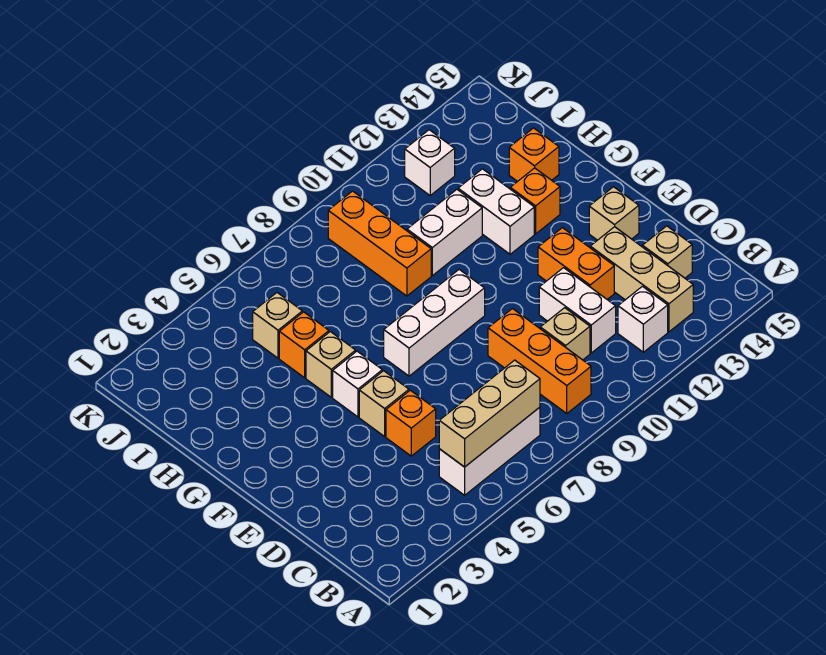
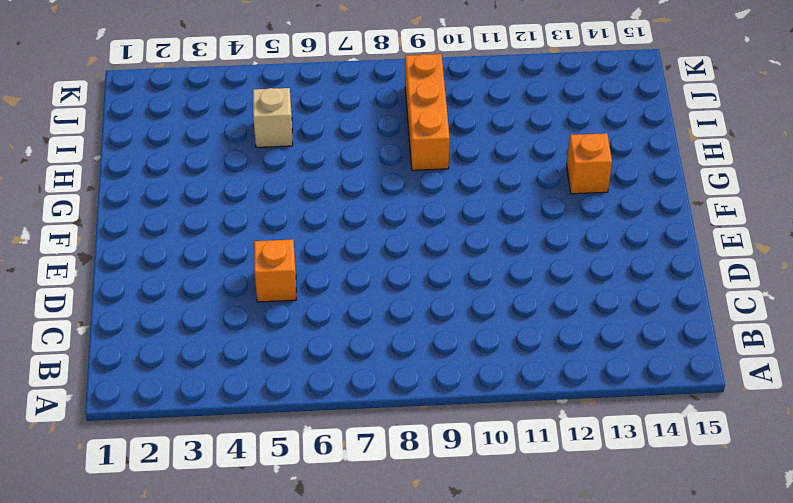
none -> white 1x3 brick [439,407,540,495]
none -> orange 1x3 brick [488,309,591,413]
none -> white 1x1 brick [618,286,668,352]

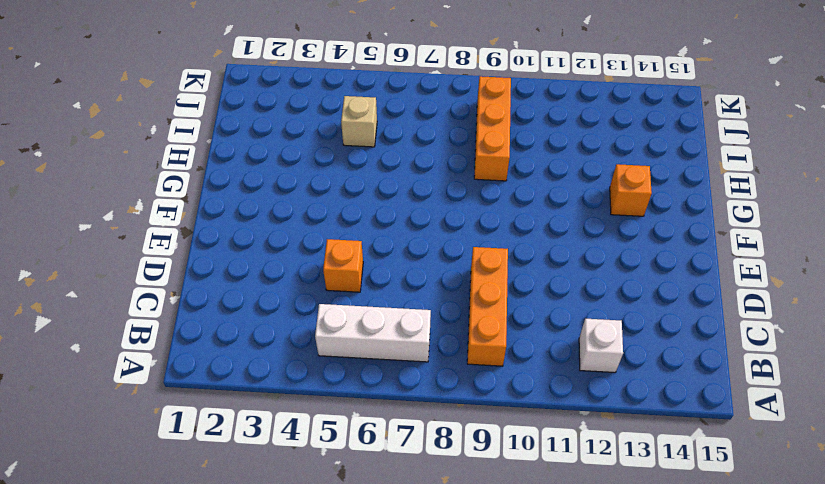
none -> tan 1x3 brick [590,227,693,332]
none -> tan 1x1 brick [540,308,590,360]
none -> white 1x2 brick [539,268,616,353]

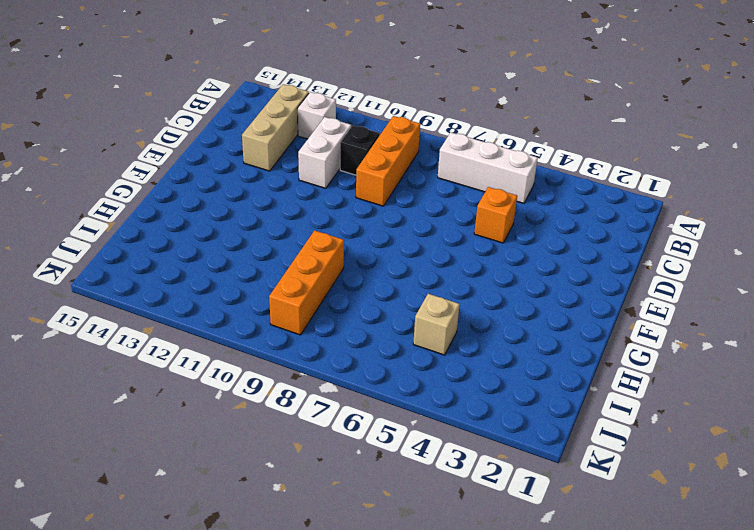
black 1x1 brick [340,125,380,175] -> tan 1x1 brick [540,308,590,360]
none -> tan 1x1 brick [642,226,692,278]
none -> orange 1x2 brick [538,228,614,299]
none -> tan 1x1 brick [359,371,409,436]

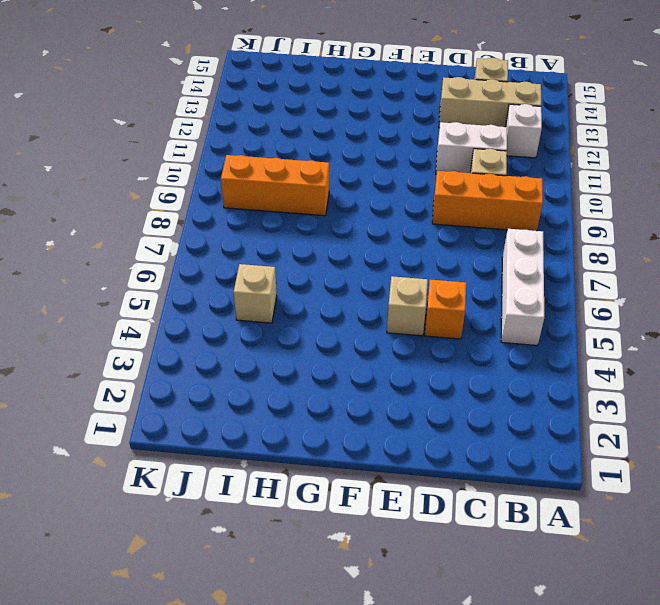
none -> orange 1x2 brick [538,228,614,299]
none -> tan 1x1 brick [589,187,639,240]
none -> white 1x1 brick [333,351,382,417]

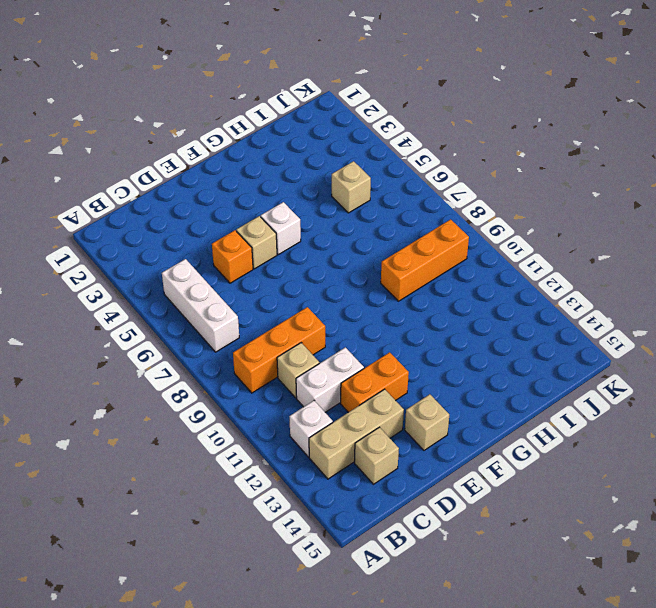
none -> white 1x3 brick [384,270,485,376]
none -> tan 1x1 brick [306,332,356,397]
none -> white 1x2 brick [458,169,534,254]

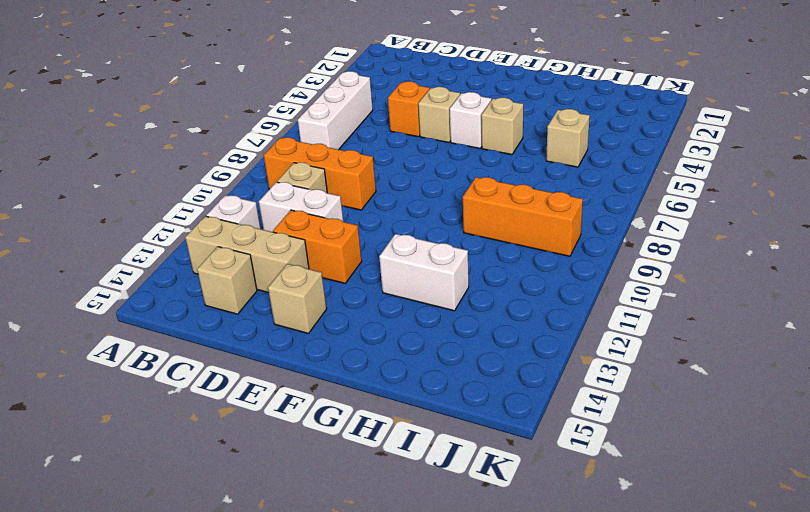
none -> white 1x3 brick [384,270,485,376]
none -> orange 1x1 brick [510,168,560,234]
none -> orange 1x1 brick [279,312,329,378]

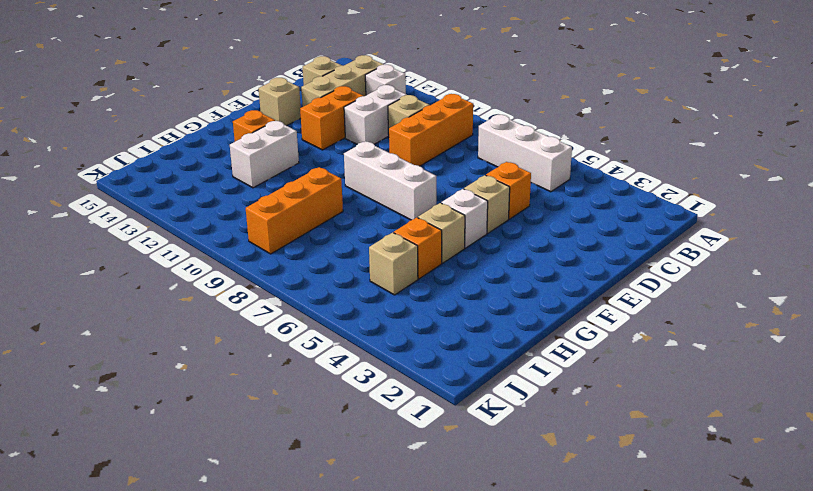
none -> white 1x2 brick [407,190,482,276]
none -> orange 1x1 brick [509,128,559,182]
none -> white 1x1 brick [405,130,455,195]

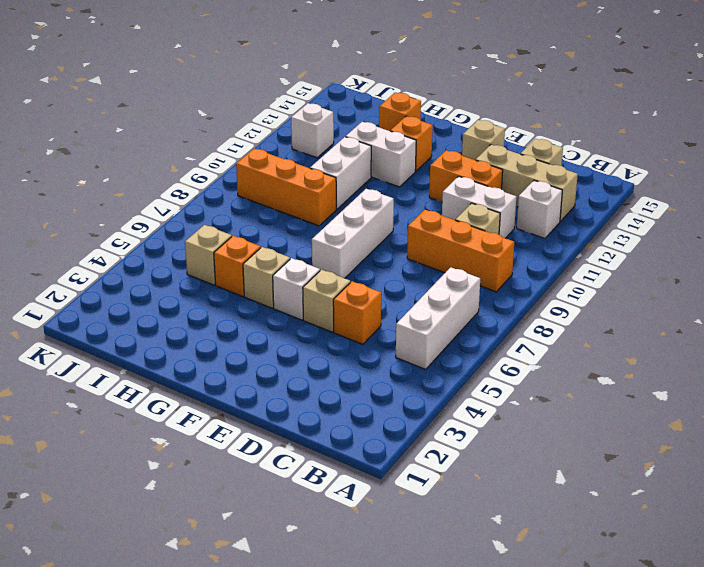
none -> tan 1x3 brick [439,360,540,467]

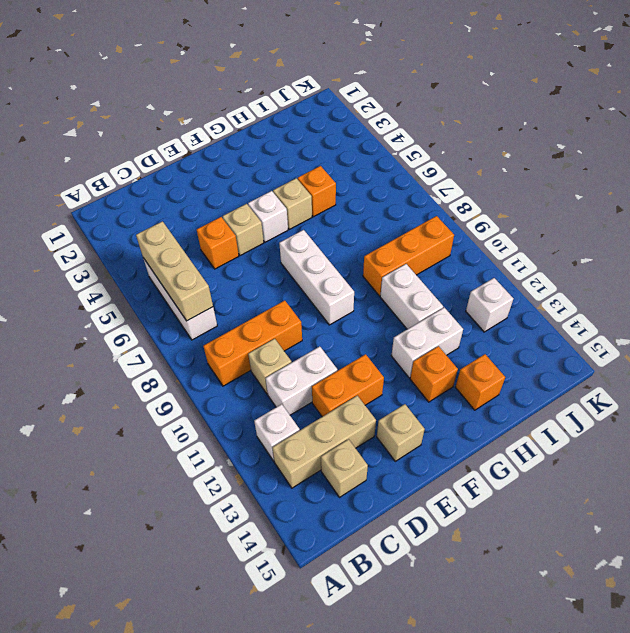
none -> tan 1x1 brick [253,293,302,358]

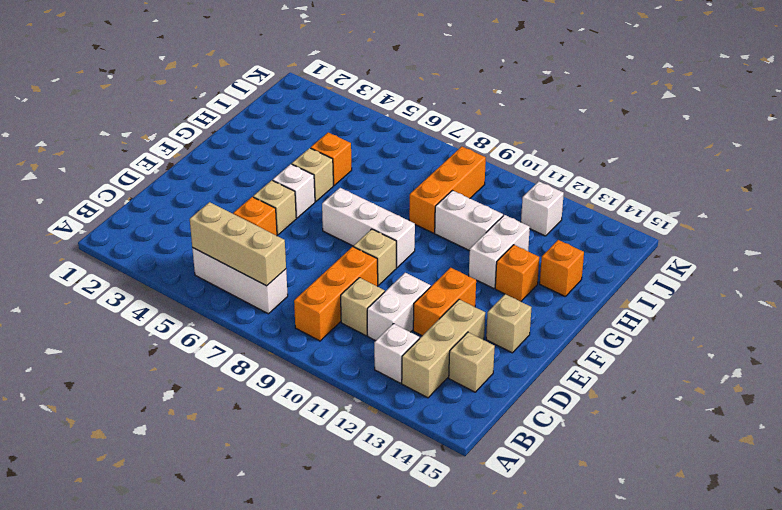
tan 1x1 brick [354,229,396,285] -> tan 1x1 brick moved to [253,293,302,358]

